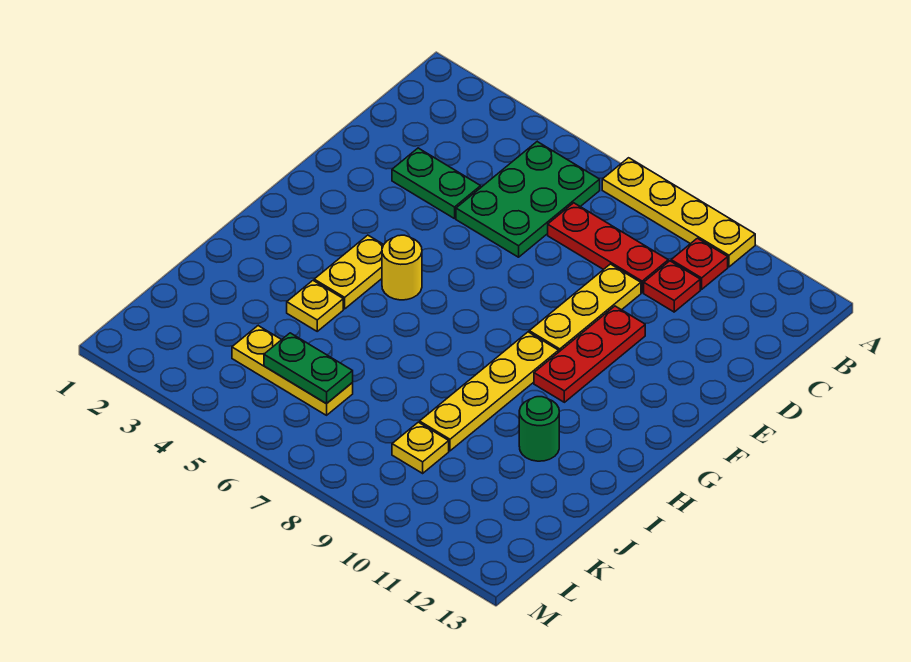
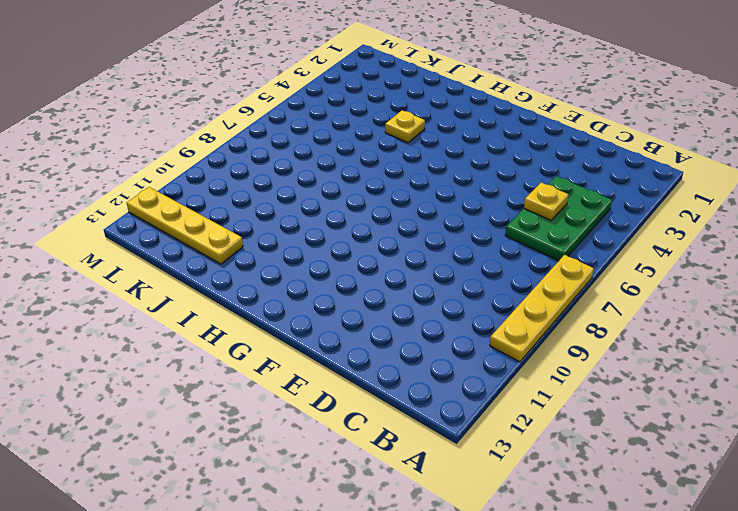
green 2x3 plate [505,176,612,261] -> green 2x3 plate turned to [456,142,600,257]
yellow 1x1 plate [524,182,568,220] -> yellow 1x1 plate moved to [392,422,449,473]
yellow 1x4 plate [127,187,243,264] -> yellow 1x4 plate moved to [420,332,559,451]
none -> red 1x1 plate [671,238,728,289]
none -> red 1x3 plate [548,203,668,293]
none -> red 1x1 plate [644,261,700,312]

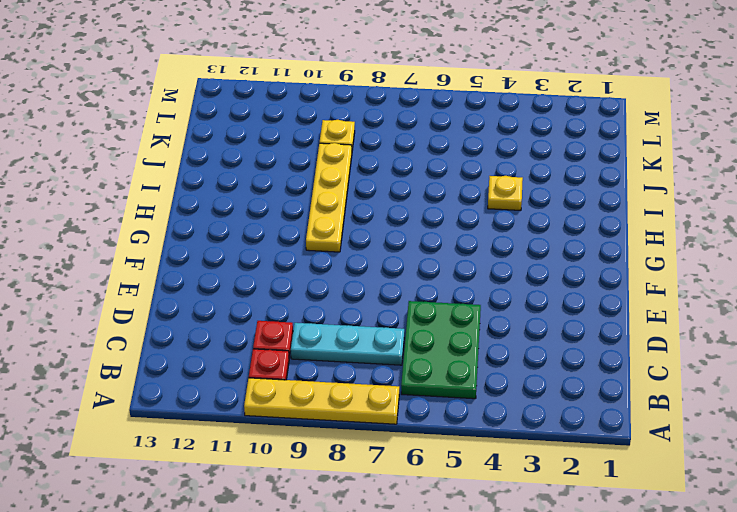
cyan 1x3 plate [291,323,404,365] -> red 1x3 plate [548,203,668,293]
none -> green 1x2 plate [392,148,481,219]
none -> yellow 1x3 plate [529,264,641,352]
none -> red 1x3 plate [534,306,645,402]

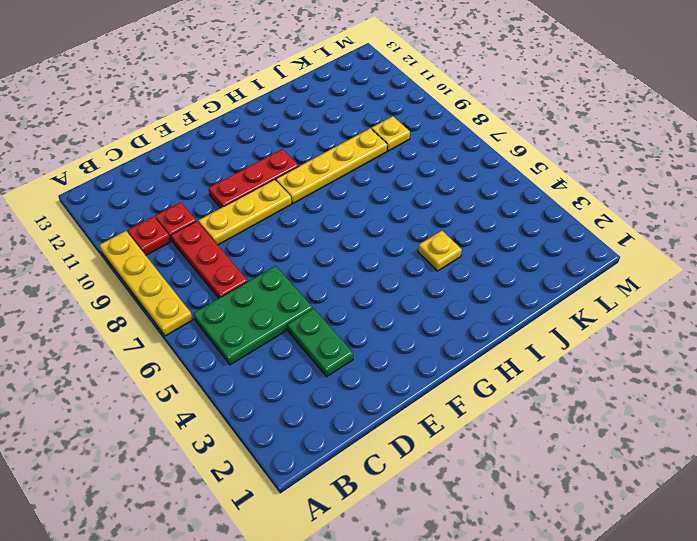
none -> yellow 1x2 plate [314,235,383,309]
none -> yellow 1x1 round brick [382,235,422,300]
none -> green 1x1 round brick [519,397,559,461]

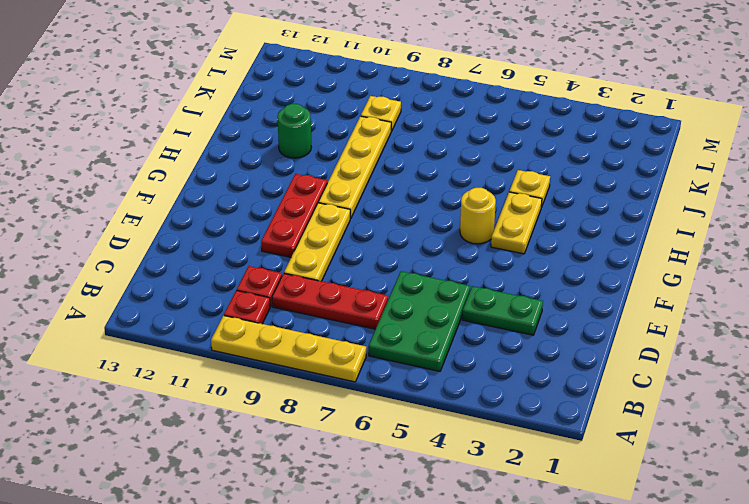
none -> yellow 1x3 plate [232,326,353,415]
none -> green 1x2 plate [264,333,353,404]

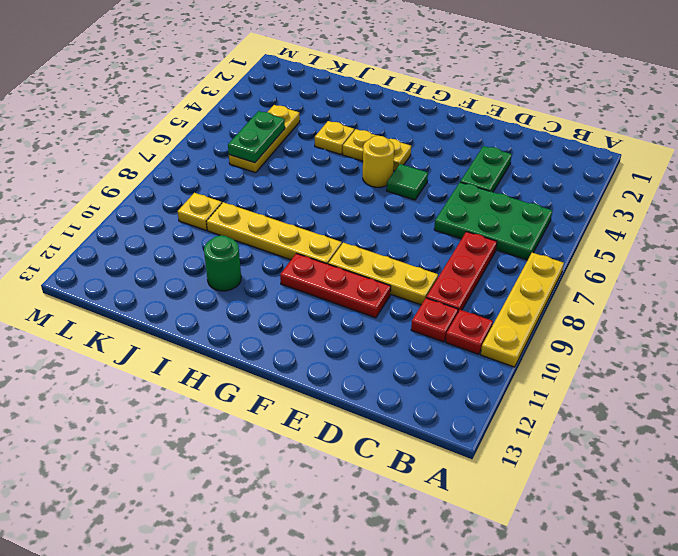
green 1x1 tile [387,164,428,200] -> none

